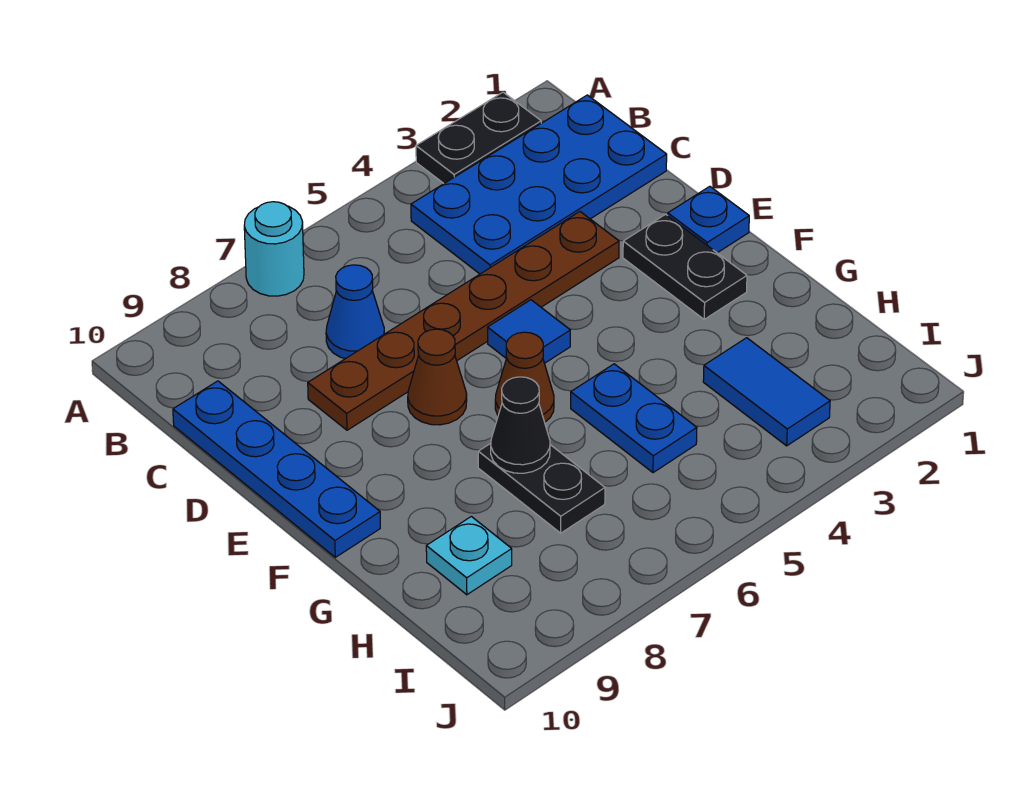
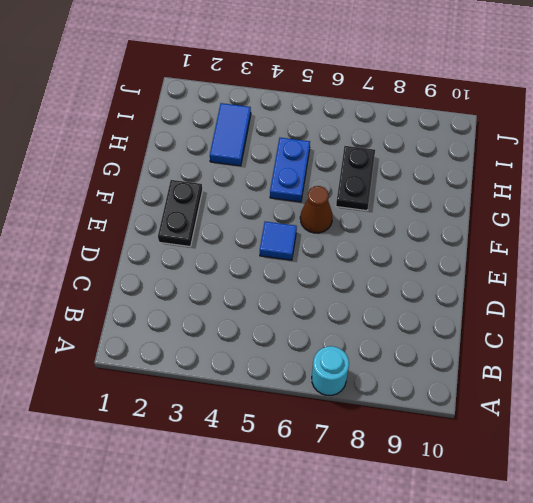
none -> black 1x2 plate [416,92,541,183]
none -> blue 2x4 plate [411,95,667,274]
none -> blue 1x1 cone [326,265,384,359]

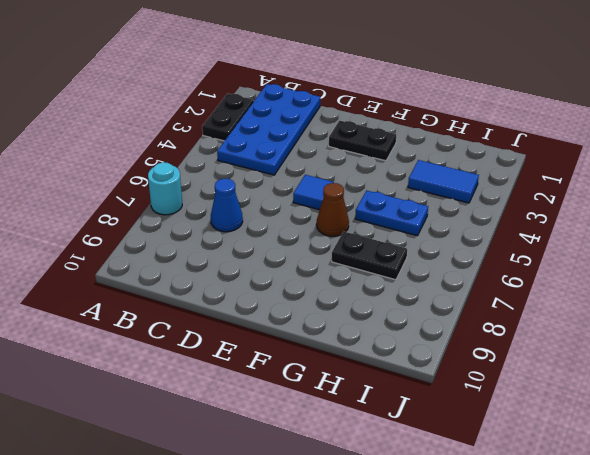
none -> blue 1x4 plate [173,381,380,557]
none -> brown 1x6 plate [308,212,619,430]
none -> blue 1x1 plate [668,186,749,253]

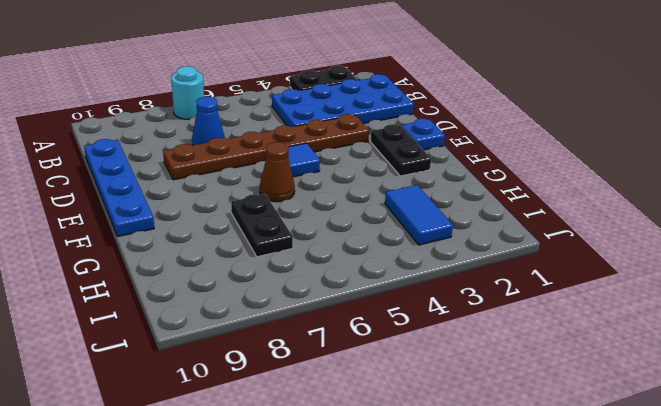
none -> brown 1x1 cone [408,329,467,425]
none -> blue 1x2 plate [571,364,697,473]
none -> cyan 1x1 plate [426,516,512,595]

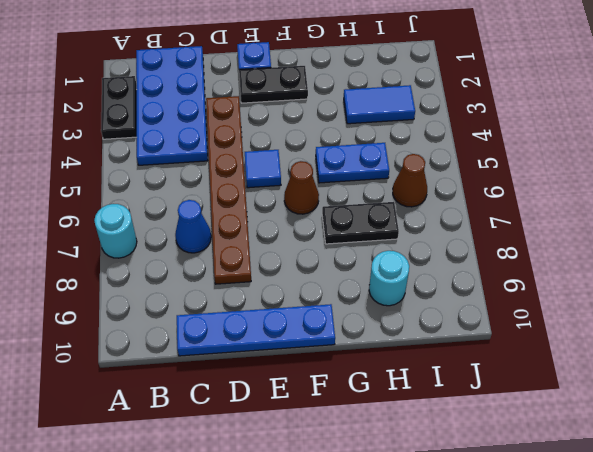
cyan 1x1 round brick [369,251,409,306] -> cyan 1x1 plate [426,516,512,595]
brown 1x1 cone [393,154,427,207] -> brown 1x1 cone moved to [408,329,467,425]
none -> black 1x1 cone [491,377,550,473]

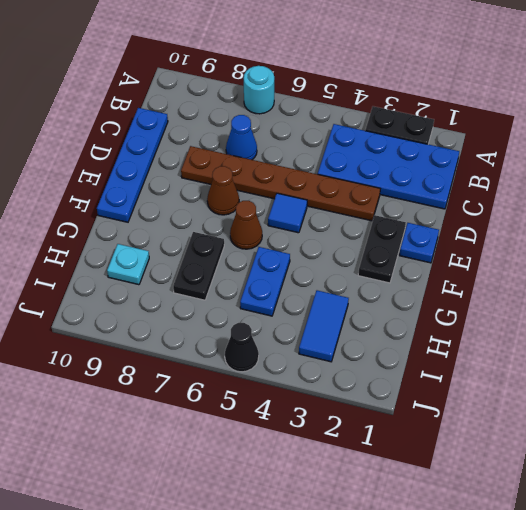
black 1x1 cone [225,323,259,372] -> black 1x1 cone moved to [491,377,550,473]

